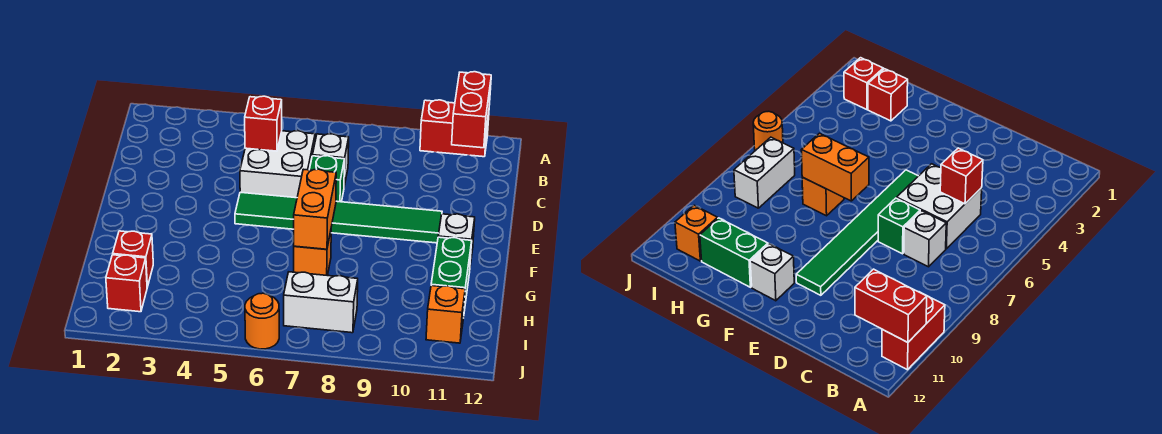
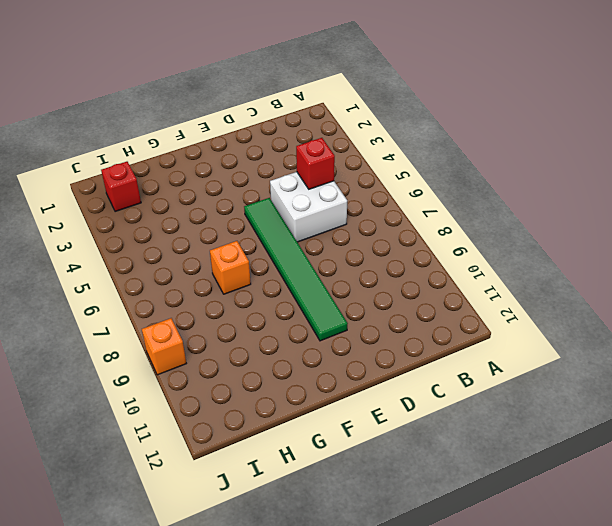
orange 1x1 brick [142,318,186,375] -> orange 1x1 brick moved to [426,286,465,343]
none -> red 1x2 brick [420,100,489,157]
none -> white 1x1 brick [312,134,349,186]
none -> green 1x1 brick [309,156,344,202]

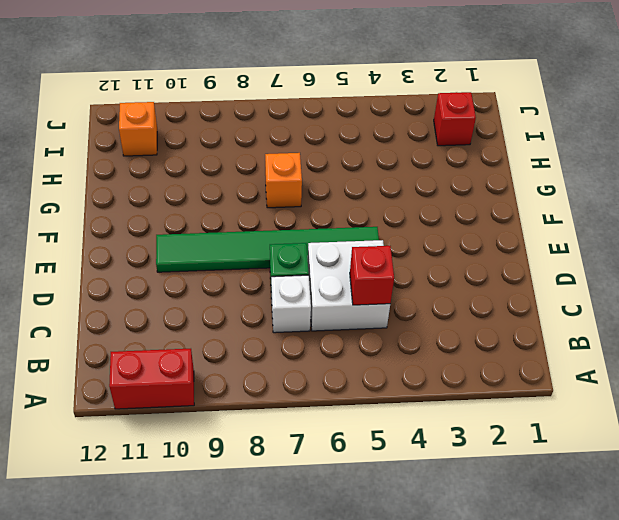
none -> white 1x1 brick [438,214,475,265]
none -> green 1x2 brick [431,237,472,311]
none -> red 1x1 brick [113,231,153,287]

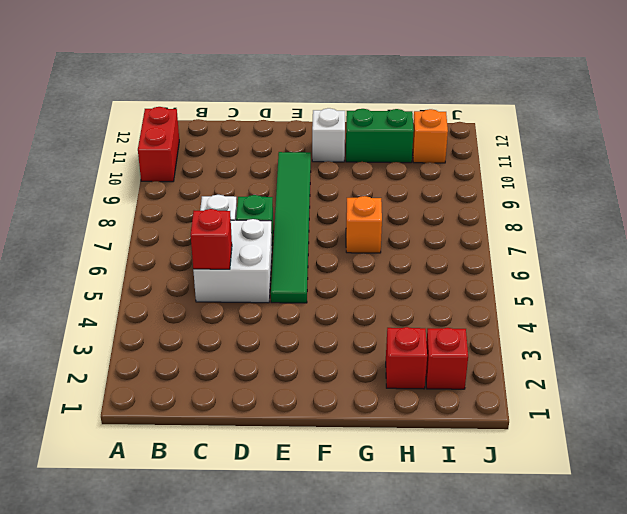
none -> white 1x2 brick [284,272,358,333]
none -> orange 1x1 round brick [245,293,279,349]
none -> red 1x2 brick [452,72,491,148]

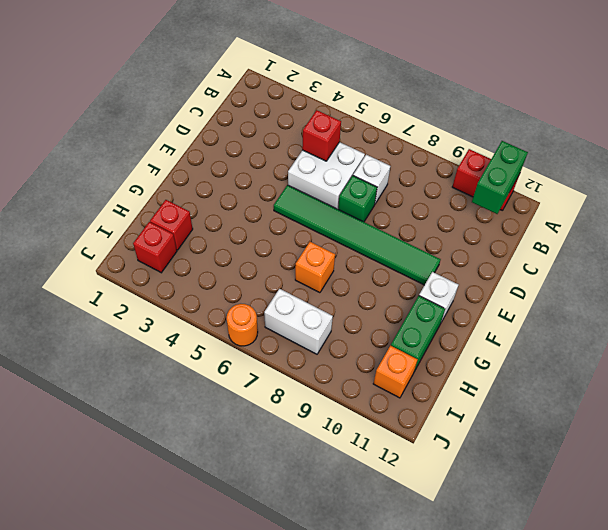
green 1x2 brick [472,141,528,214] -> red 1x2 brick [452,72,491,148]
none -> orange 1x2 brick [294,169,336,249]

